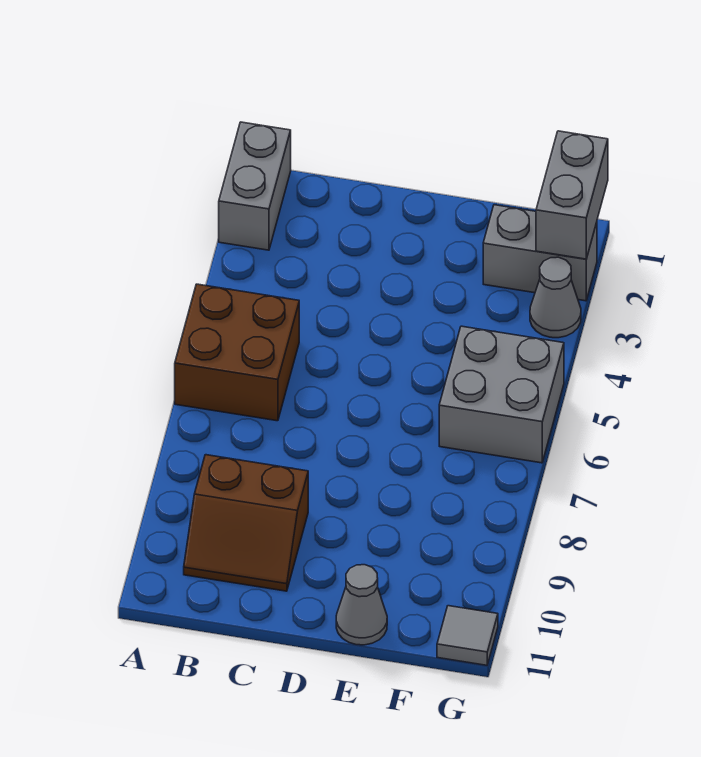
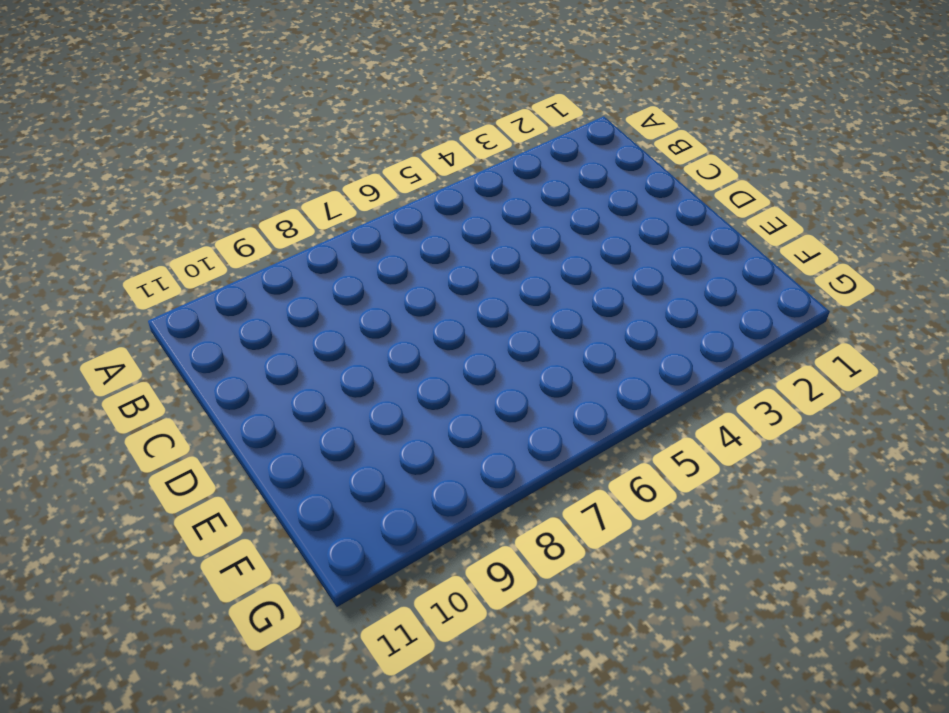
none -> grey 1x2 brick [219,122,291,250]
none -> brown 2x2 brick [175,284,299,421]

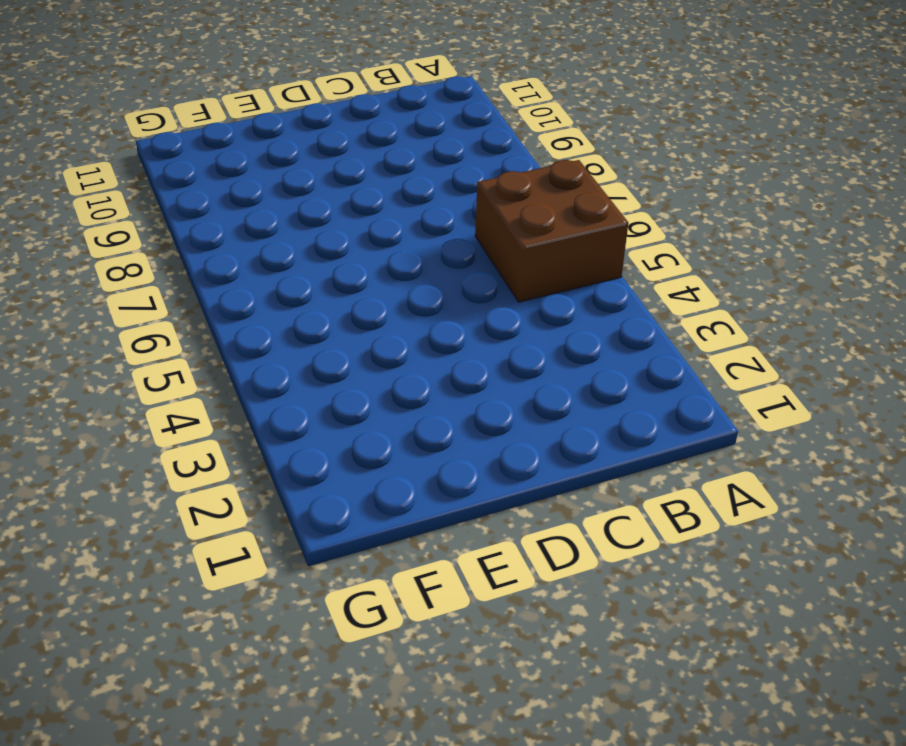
none -> grey 1x2 brick [219,122,291,250]
none -> brown 2x2 slope [184,455,308,591]

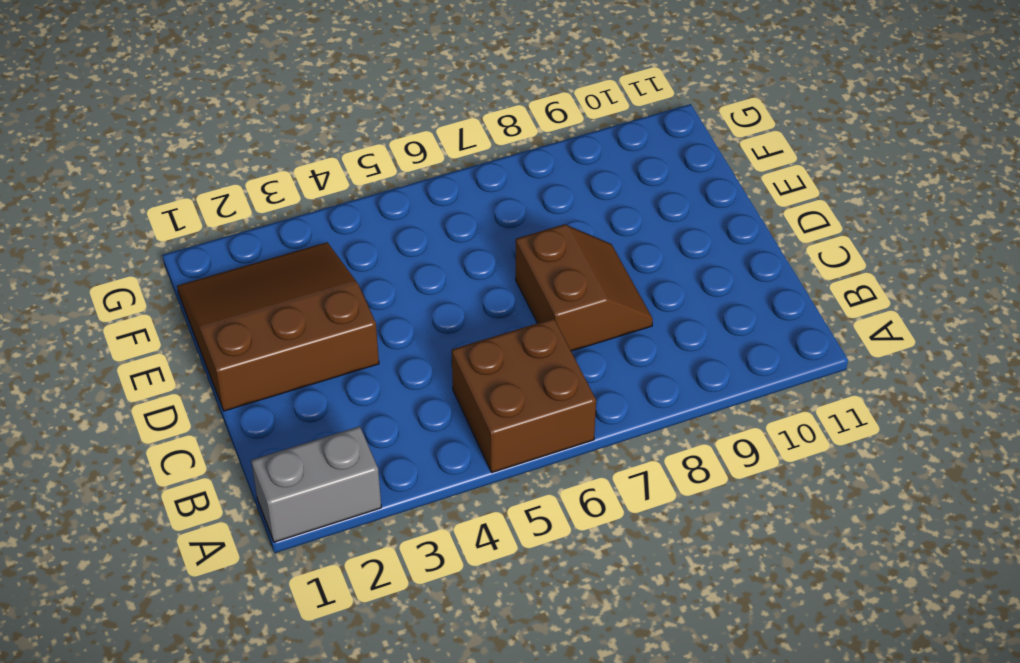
brown 2x2 slope [516,224,653,351] -> brown 2x2 slope moved to [184,455,308,591]
brown 3x3 slope [177,242,379,411] -> grey 1x2 brick [483,205,597,301]
none -> grey 1x1 cone [336,565,387,645]
none -> grey 2x2 brick [439,326,564,463]

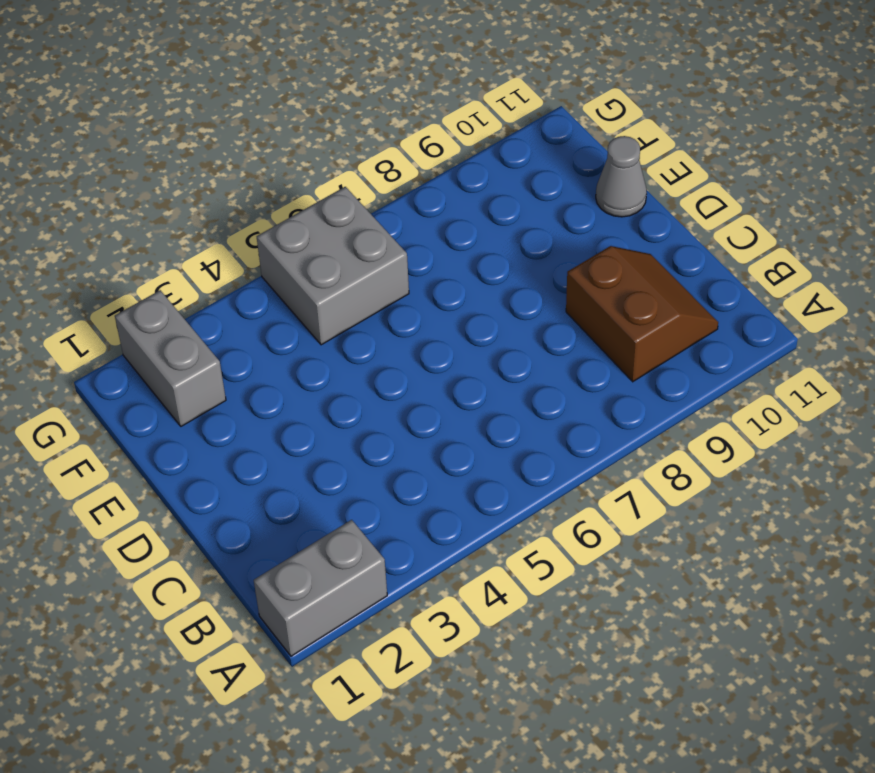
none -> brown 2x2 brick [175,284,299,421]
none -> grey 1x1 cone [530,257,581,338]

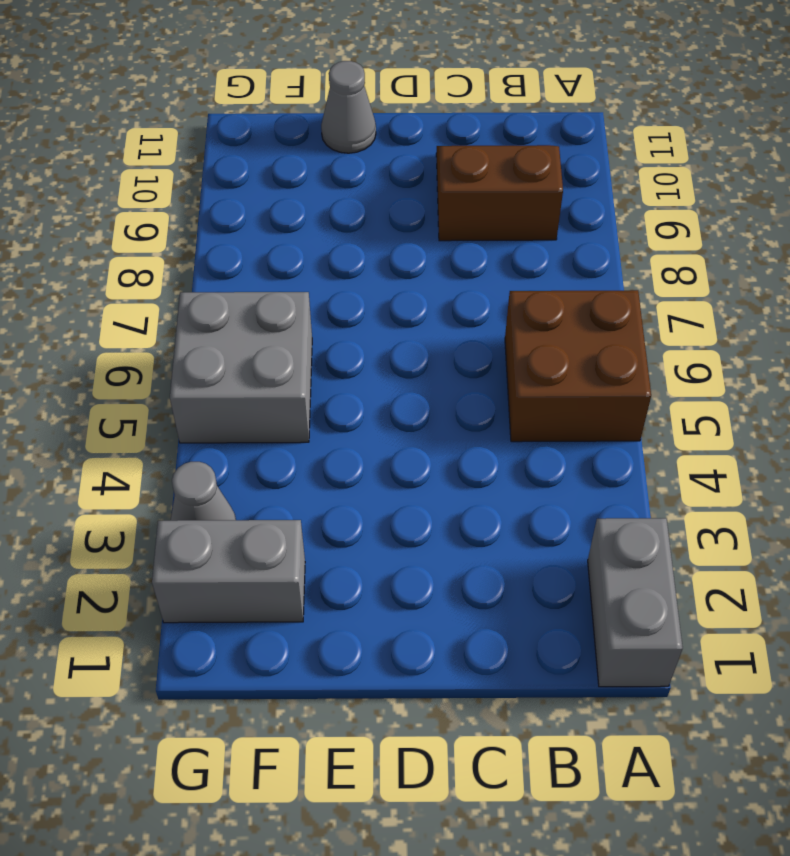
none -> grey 1x1 tile [437,606,498,665]
none -> grey 1x2 brick [536,131,608,259]

